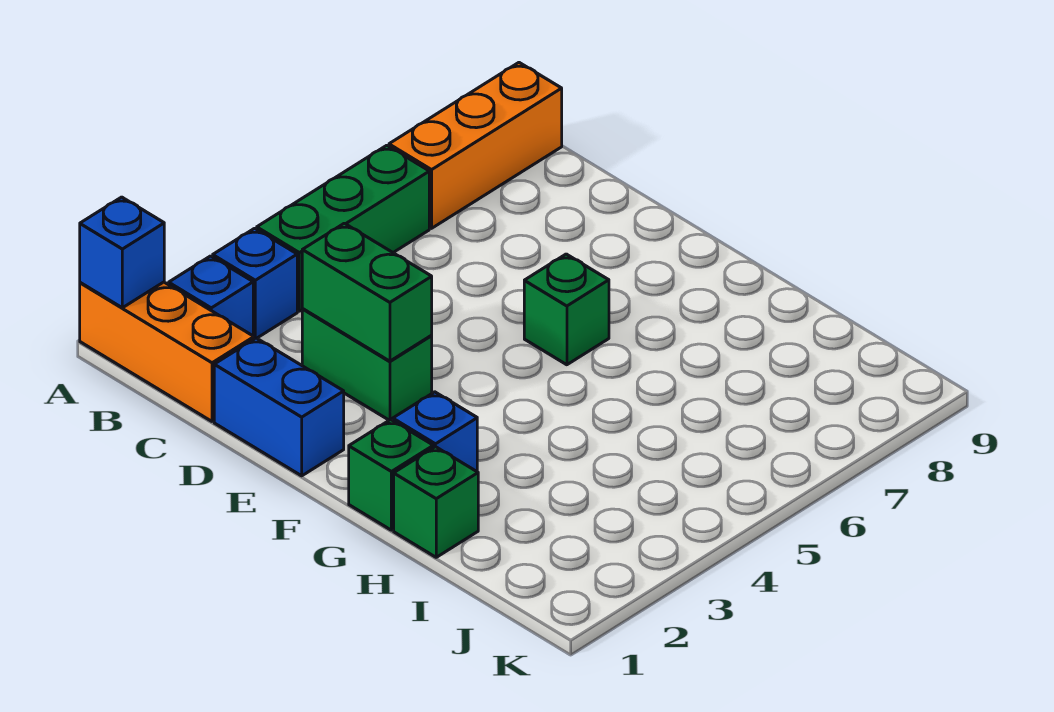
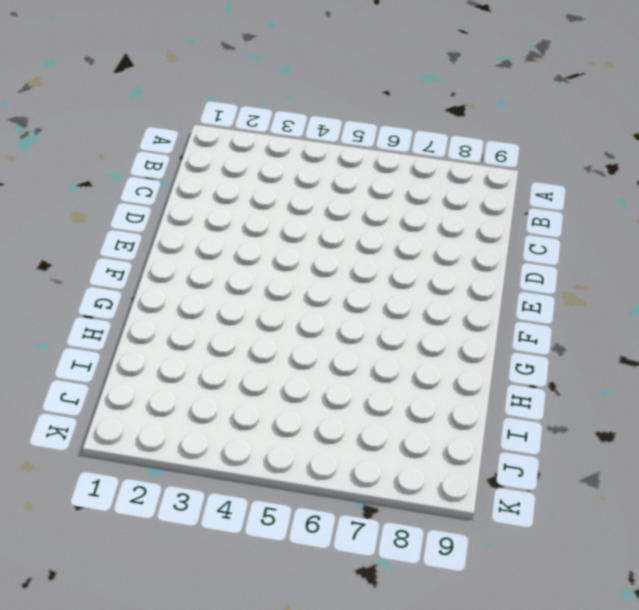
none -> orange 1x3 brick [80,282,254,421]
none -> blue 1x1 brick [168,256,253,336]
none -> blue 1x1 brick [213,228,297,339]

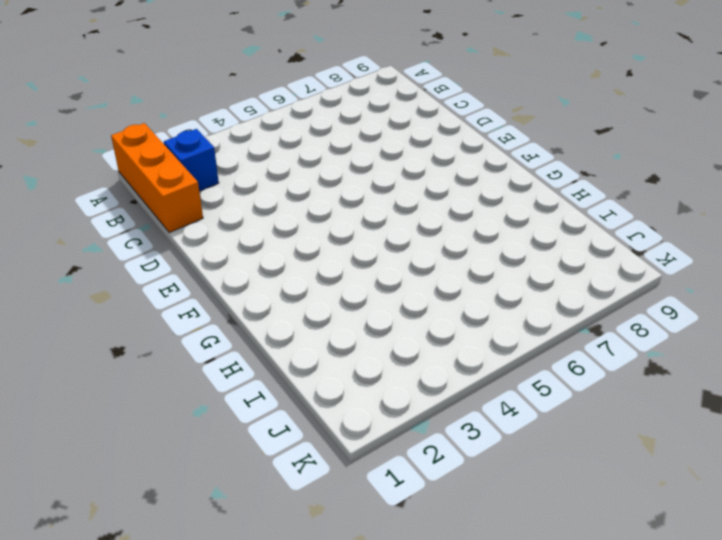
none -> blue 1x1 brick [213,228,297,339]
none -> green 1x3 brick [257,145,429,311]
none -> orange 1x3 brick [389,63,562,228]

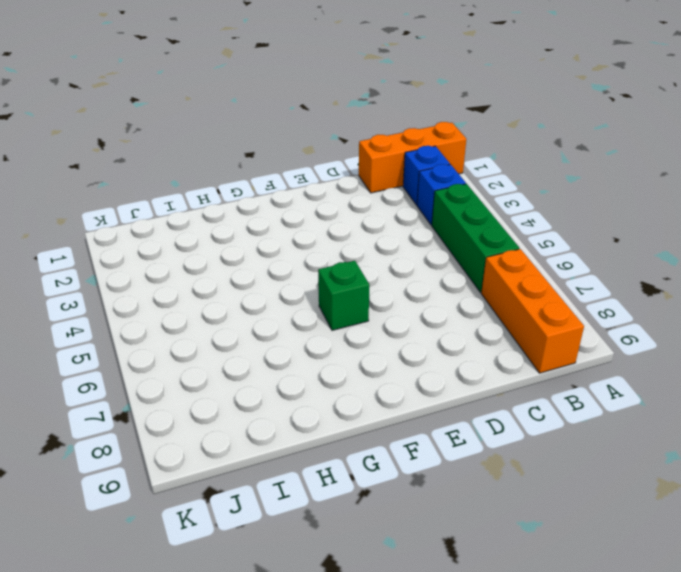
none -> blue 1x2 brick [214,338,344,476]
none -> green 1x2 brick [302,309,432,420]
none -> green 1x1 brick [349,420,433,530]

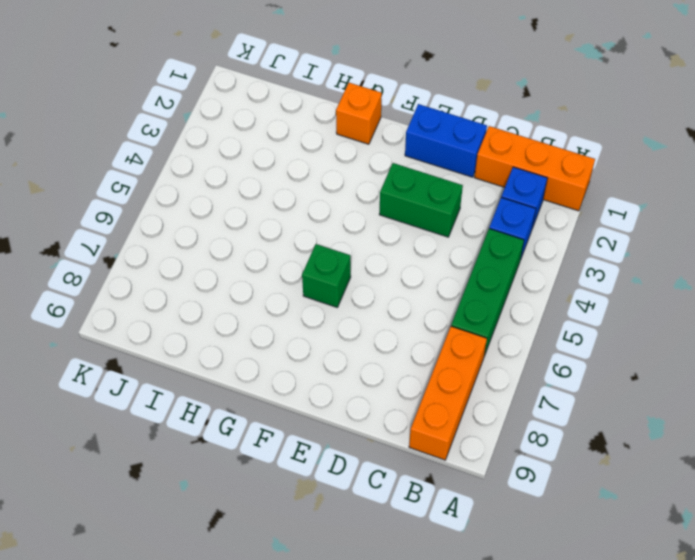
orange 1x1 brick [336,83,382,144] -> green 1x1 brick [349,420,433,530]
none -> blue 1x1 brick [393,392,477,471]
none -> green 1x1 brick [394,447,478,557]
none -> blue 1x1 brick [80,197,164,308]

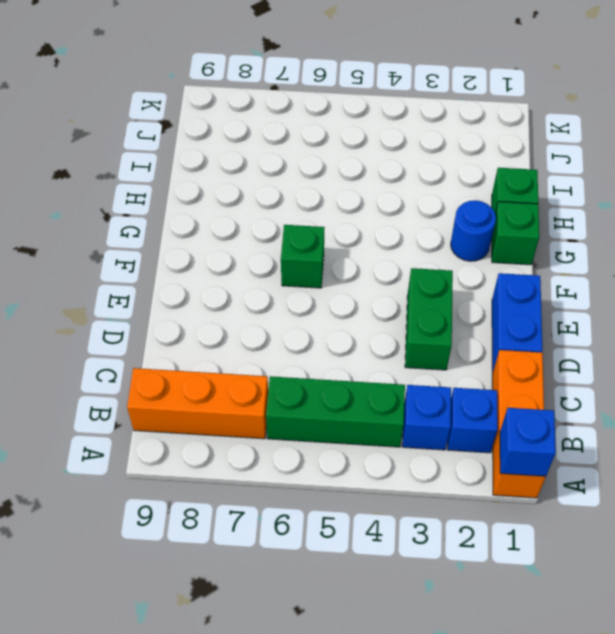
blue 1x1 round brick [451,200,496,261] -> blue 1x1 brick [393,392,477,471]
none -> green 1x2 brick [302,223,432,361]

